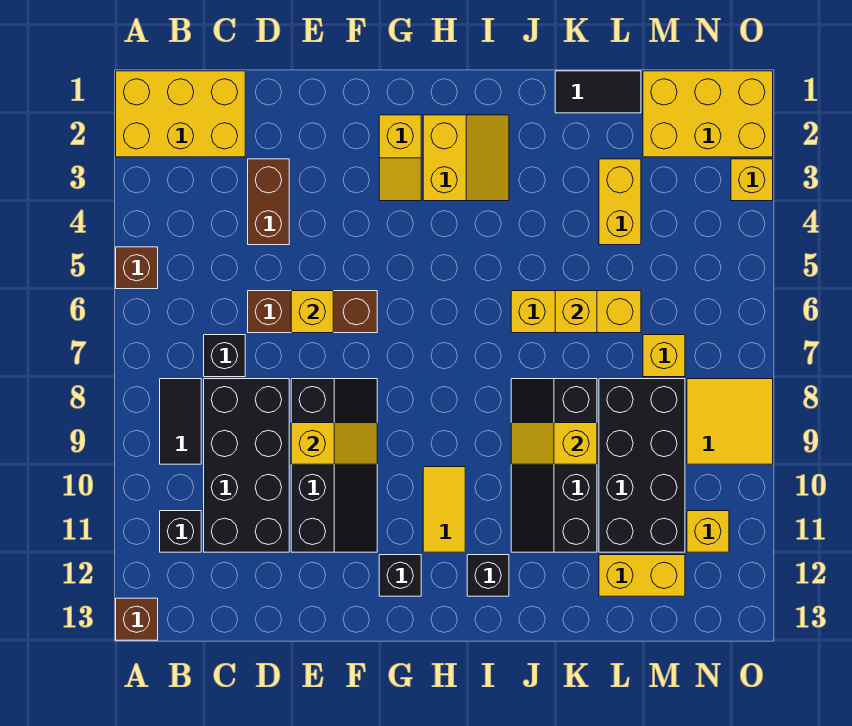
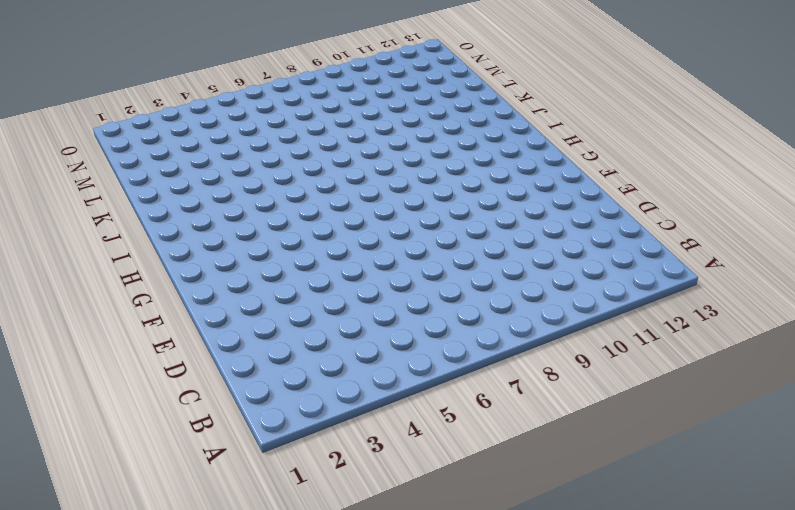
none -> yellow 2x3 brick [116,71,245,157]
none -> brown 1x1 brick [116,247,158,289]
none -> brown 1x1 brick [116,598,158,640]
none -> black 1x2 tile [160,379,201,464]

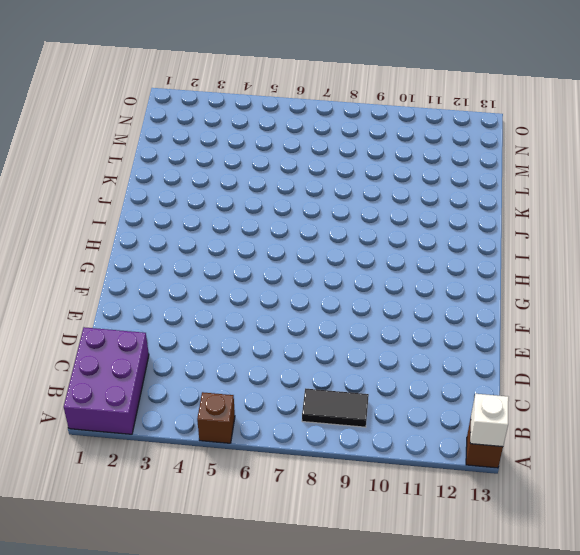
purple 2x3 brick [64,327,149,434] -> yellow 2x3 brick [116,71,245,157]
white 1x1 brick [470,394,509,447] -> none
none -> black 1x1 brick [160,511,201,552]
none -> black 1x1 brick [204,335,245,377]
none -> black 2x4 brick [204,379,289,552]
none -> brown 1x2 brick [248,159,289,245]

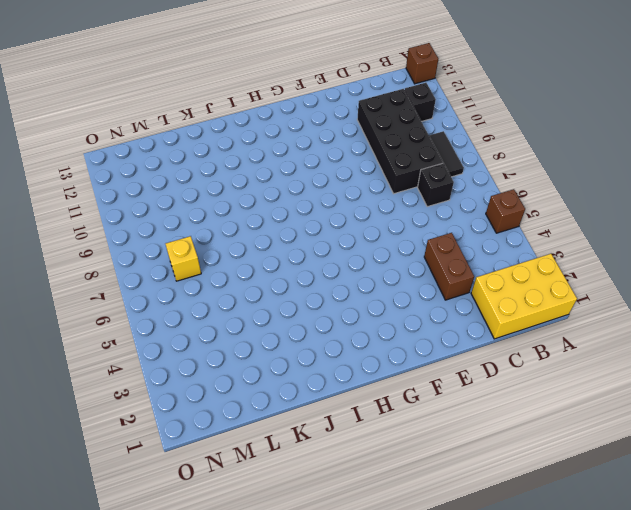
none -> brown 1x3 brick [248,291,377,333]
none -> black 2x4 slope [291,379,377,552]
none -> yellow 1x2 slope [379,115,421,201]
none -> black 1x1 brick [379,555,421,596]

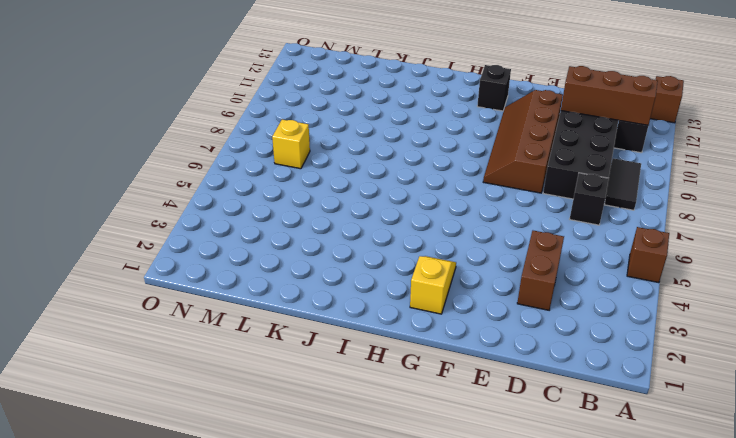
brown 1x3 brick [561,66,658,125] -> brown 1x3 brick moved to [248,291,377,333]
brown 2x4 slope [483,90,563,193] -> black 2x4 slope [291,379,377,552]
none -> yellow 2x3 brick [116,71,245,157]
none -> yellow 2x2 slope [423,115,509,201]
none -> yellow 1x2 tile [423,467,465,552]
none -> black 1x1 brick [467,555,509,596]

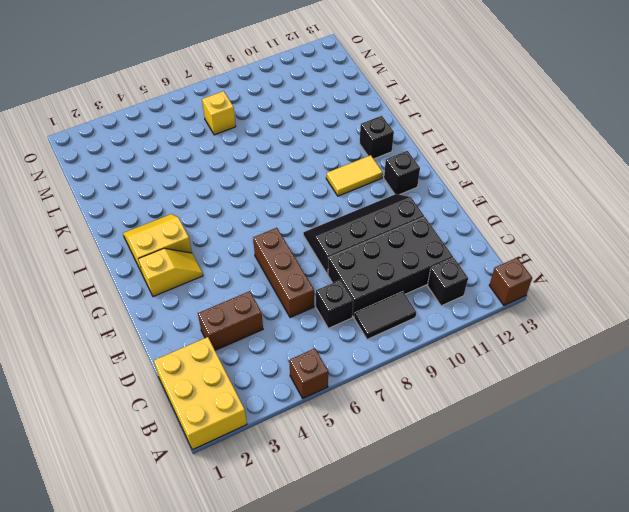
none -> yellow 1x3 brick [511,291,641,333]
none -> black 2x4 slope [511,379,597,552]
none -> black 1x2 tile [555,71,641,113]
none -> yellow 1x2 brick [599,159,641,245]

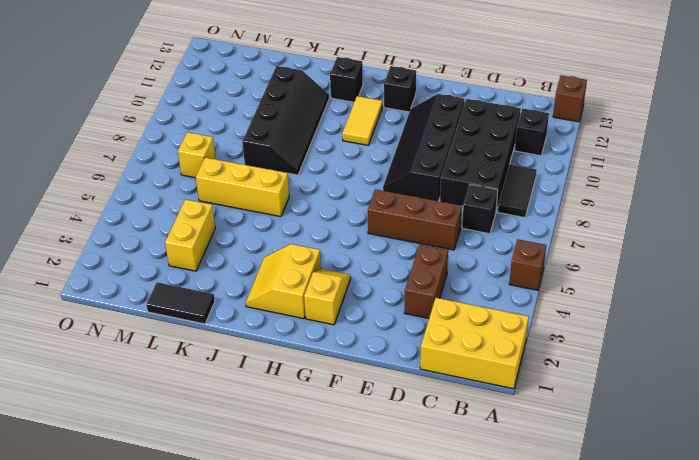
none -> black 2x4 brick [599,379,685,552]
none -> yellow 1x2 brick [599,555,685,596]
none -> yellow 2x3 brick [643,71,773,157]
none -> yellow 2x2 tile [687,379,773,464]

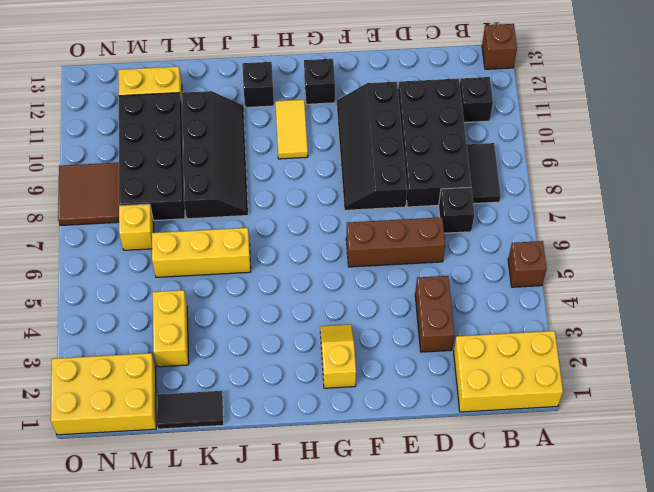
brown 2x2 tile [58,163,119,226] -> yellow 2x2 tile [687,379,773,464]
none -> yellow 2x2 slope [423,115,509,201]
none -> yellow 1x1 brick [687,511,729,552]
none -> yellow 1x1 brick [731,159,773,201]
none -> yellow 1x1 brick [291,291,333,333]

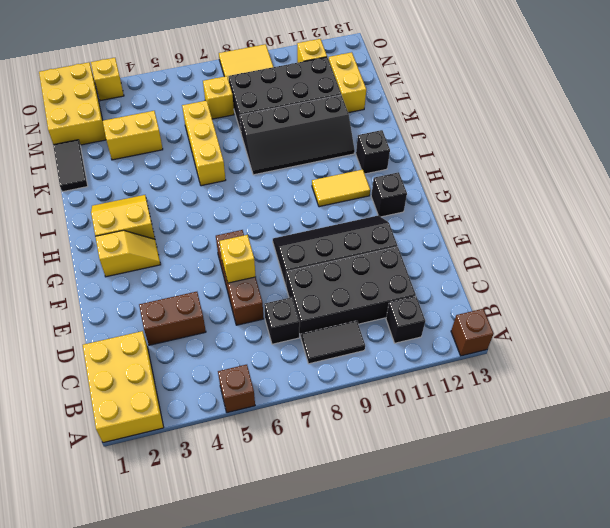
none -> yellow 1x2 slope [291,423,377,464]
none -> yellow 1x2 slope [511,423,597,464]
none -> yellow 1x1 brick [555,291,597,333]

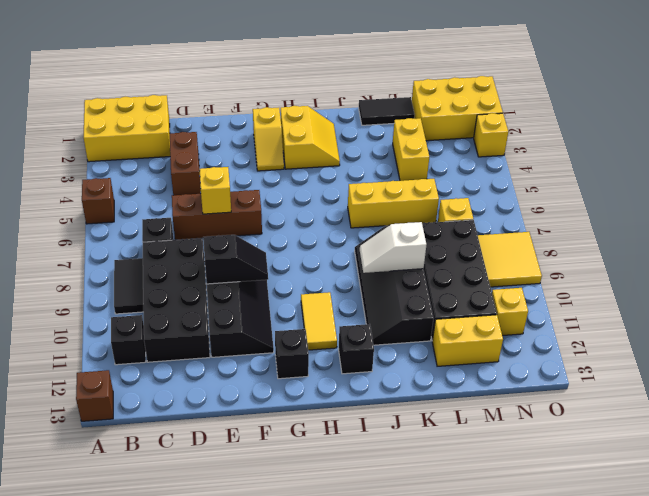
black 1x2 slope [203,235,268,284] -> yellow 1x2 slope [291,423,377,464]
white 1x2 slope [360,222,426,273] -> yellow 1x2 slope [511,423,597,464]
none -> yellow 1x1 brick [555,291,597,333]

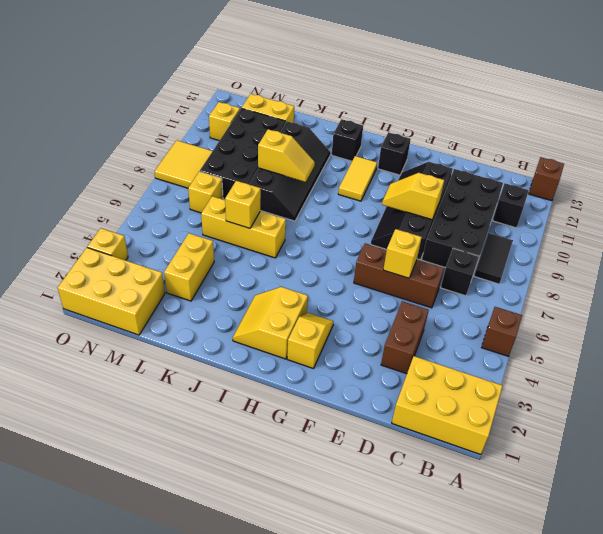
none -> black 1x2 tile [555,71,641,113]

